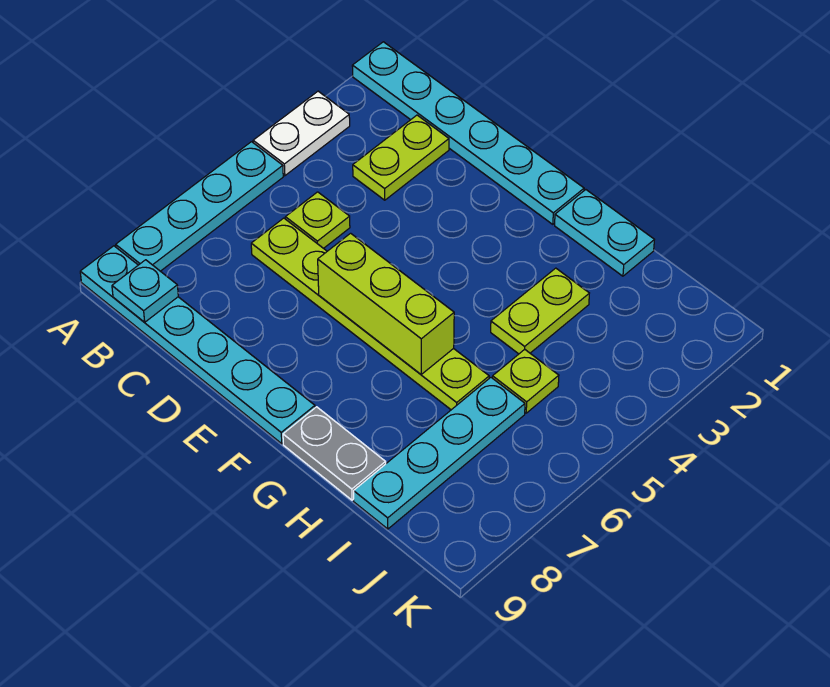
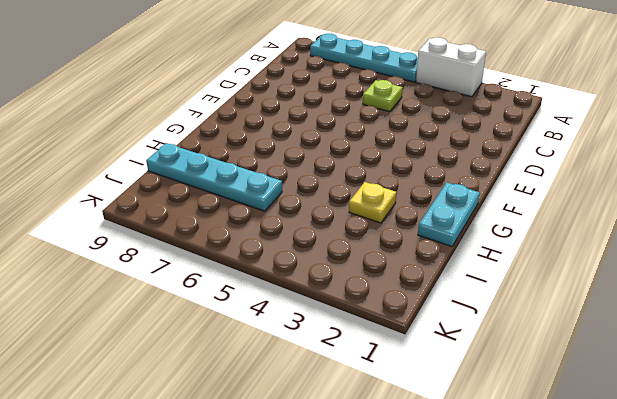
white 1x2 brick [416,37,486,97] -> white 1x2 plate [253,91,350,176]
yellow 1x1 plate [349,182,396,223] -> lime 1x2 plate [491,268,589,354]
none -> cyan 1x6 plate [352,42,584,224]
none -> cyan 1x6 plate [80,246,315,444]
none -> lime 1x2 plate [353,115,449,200]

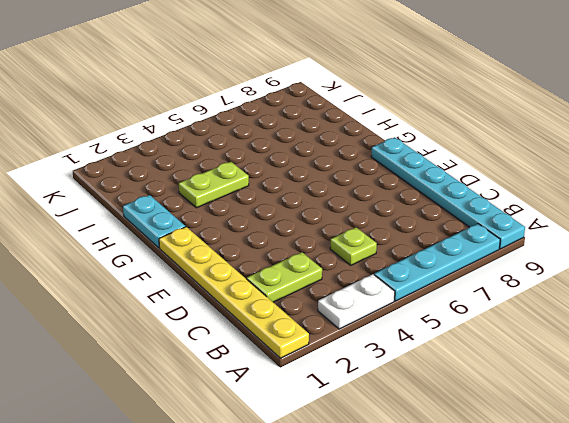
yellow 1x6 plate [159,227,309,358] -> cyan 1x6 plate [352,42,584,224]
none -> lime 1x6 plate [251,218,489,410]
none -> grey 1x2 plate [283,407,386,500]
none -> lime 1x1 plate [493,349,559,413]

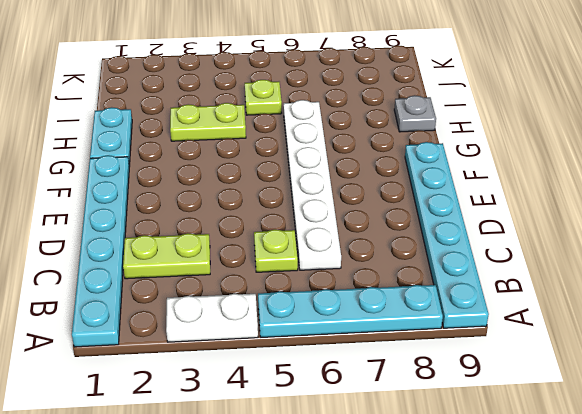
white 1x6 plate [284,100,341,270] -> lime 1x6 plate [251,218,489,410]
grey 1x1 plate [394,95,436,132] -> grey 1x2 plate [283,407,386,500]
none -> cyan 1x4 plate [354,378,525,529]
none -> cyan 1x1 plate [112,260,178,322]
none -> lime 1x3 brick [318,233,454,374]

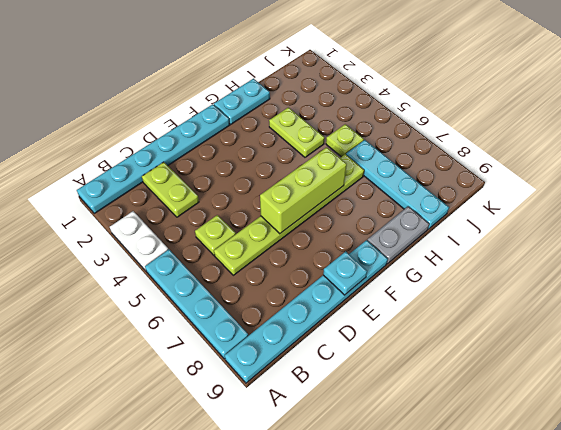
cyan 1x1 plate [323,251,367,295] -> cyan 1x1 plate moved to [112,260,178,322]

